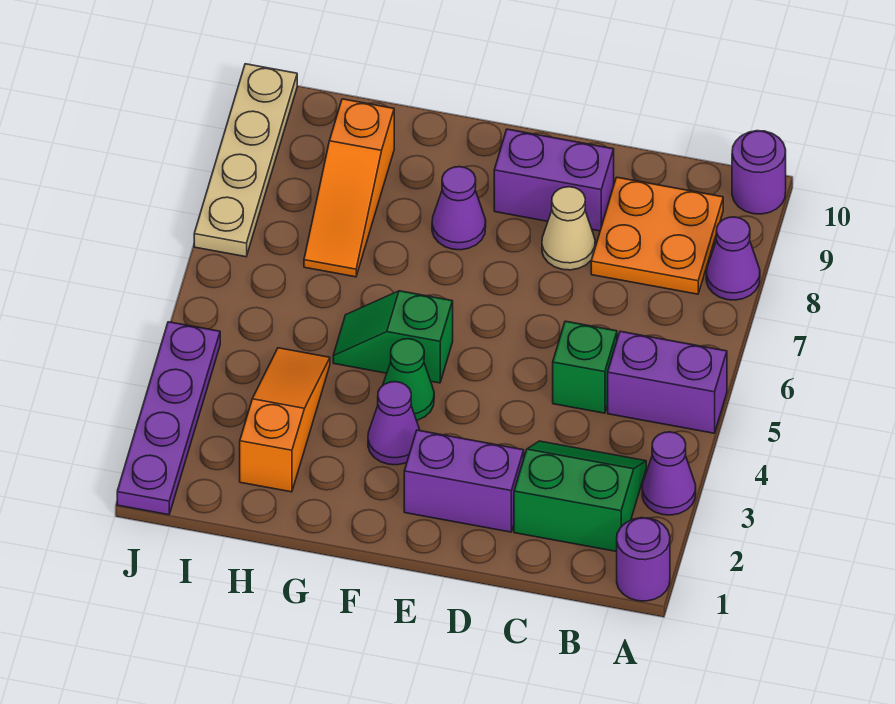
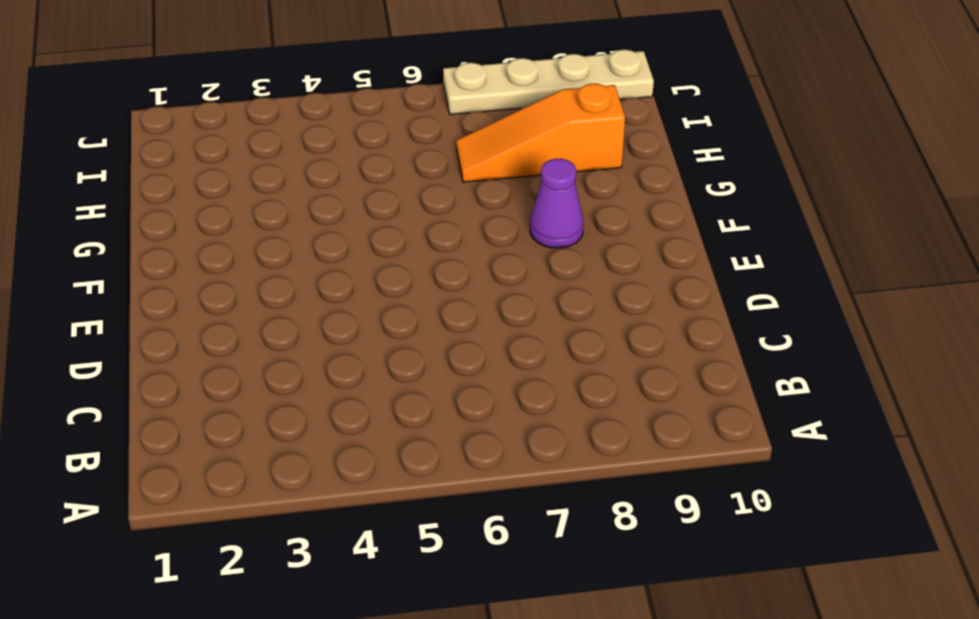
none -> purple 1x1 round brick [617,518,670,601]
none -> purple 1x1 cone [642,432,696,515]
none -> purple 1x2 brick [608,331,727,433]

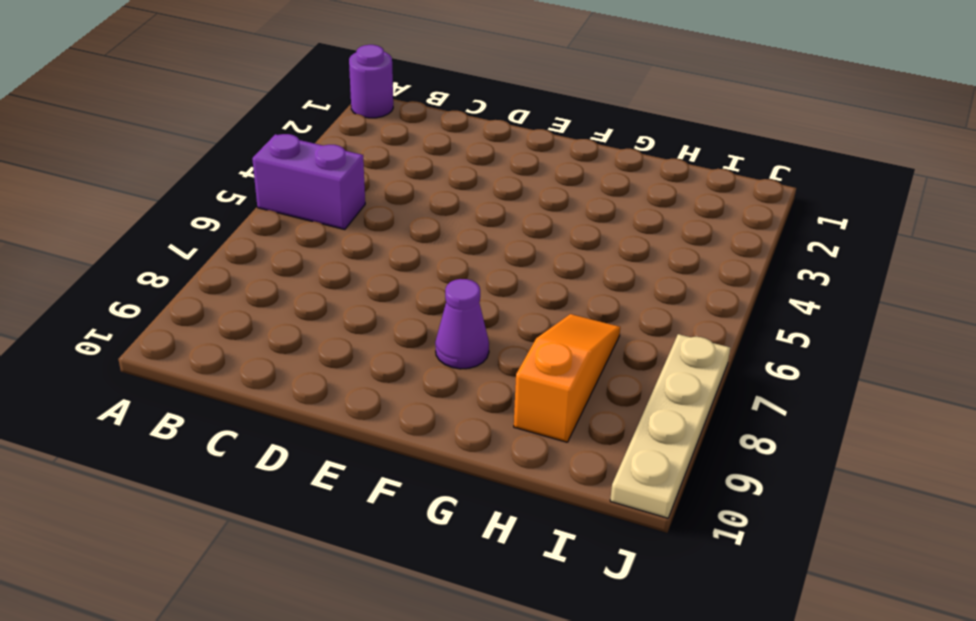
none -> purple 1x1 cone [642,432,696,515]
none -> purple 1x1 cone [706,217,760,300]
none -> purple 1x1 round brick [732,131,786,214]

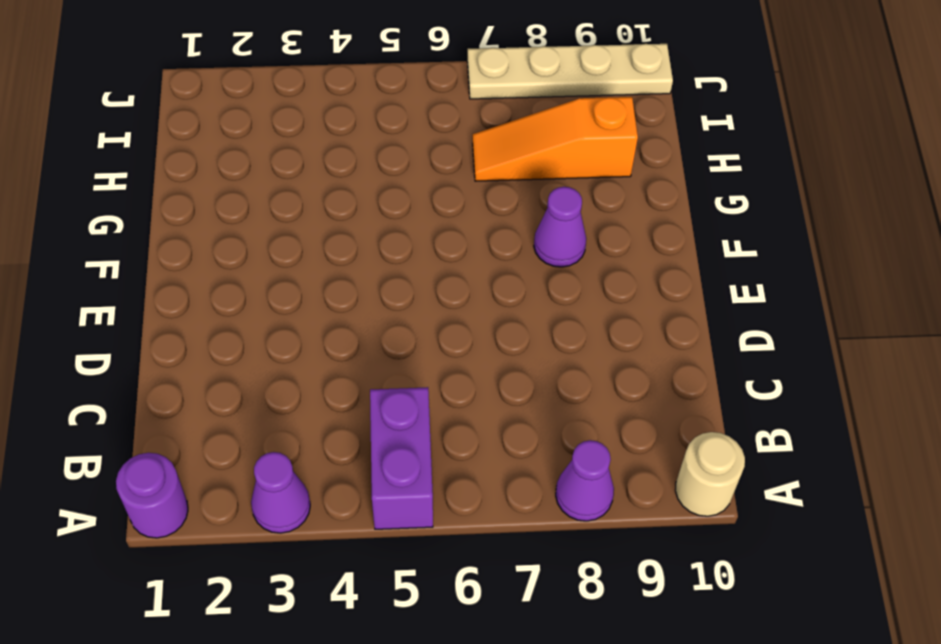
tan 1x1 round brick [675,432,745,516] -> purple 1x1 round brick [732,131,786,214]
none -> green 2x2 slope [514,441,646,552]
none -> orange 2x2 plate [591,177,723,294]
none -> green 1x1 brick [553,321,617,413]

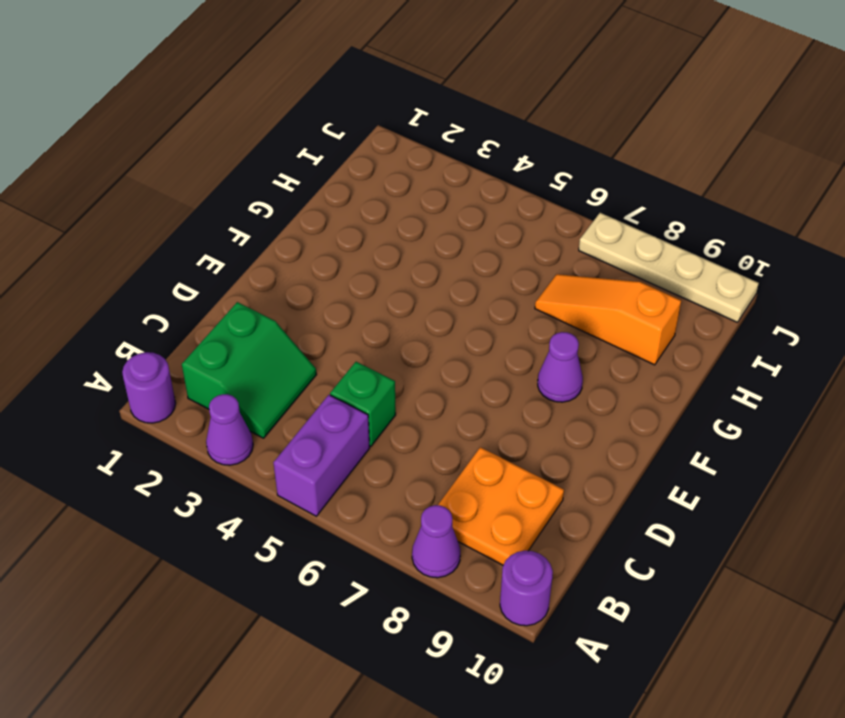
none -> purple 1x2 brick [404,430,524,532]
none -> tan 1x1 cone [542,187,595,270]
none -> purple 1x2 brick [494,129,614,231]

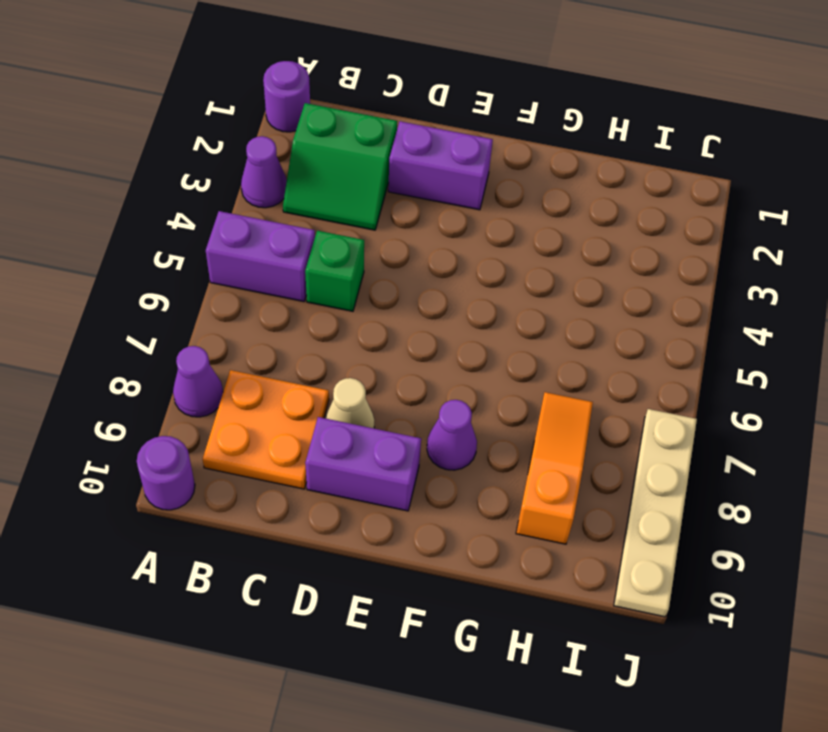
none -> purple 1x1 cone [368,382,420,465]
none -> green 1x1 cone [383,339,434,420]
none -> green 1x2 slope [333,291,453,383]

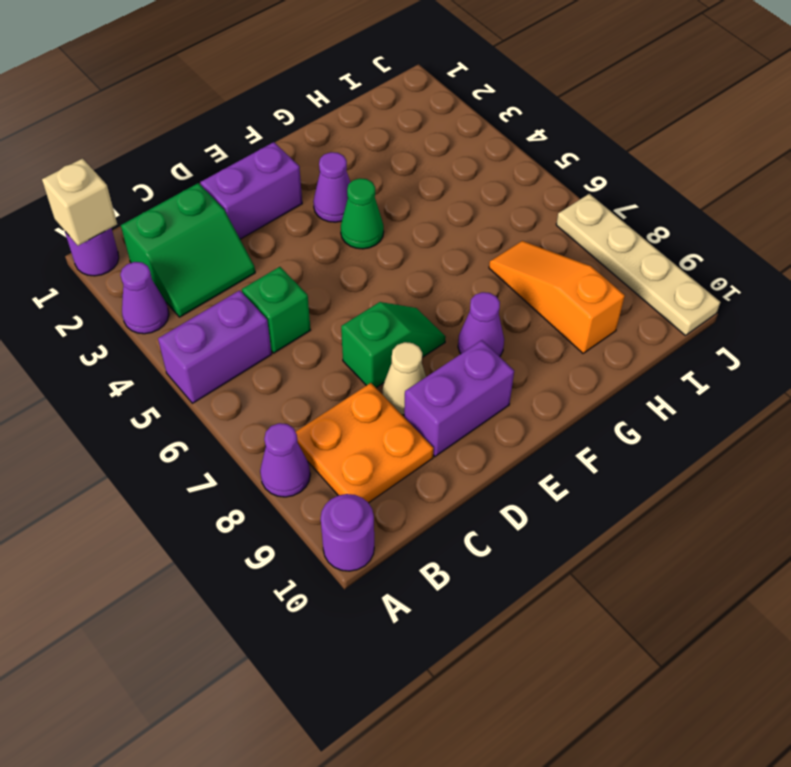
tan 1x1 brick [42,159,117,246] -> none
green 1x2 slope [341,302,446,388] -> green 1x2 slope moved to [333,291,453,383]
none -> orange 1x3 slope [240,348,330,492]
none -> purple 1x4 plate [117,322,220,515]

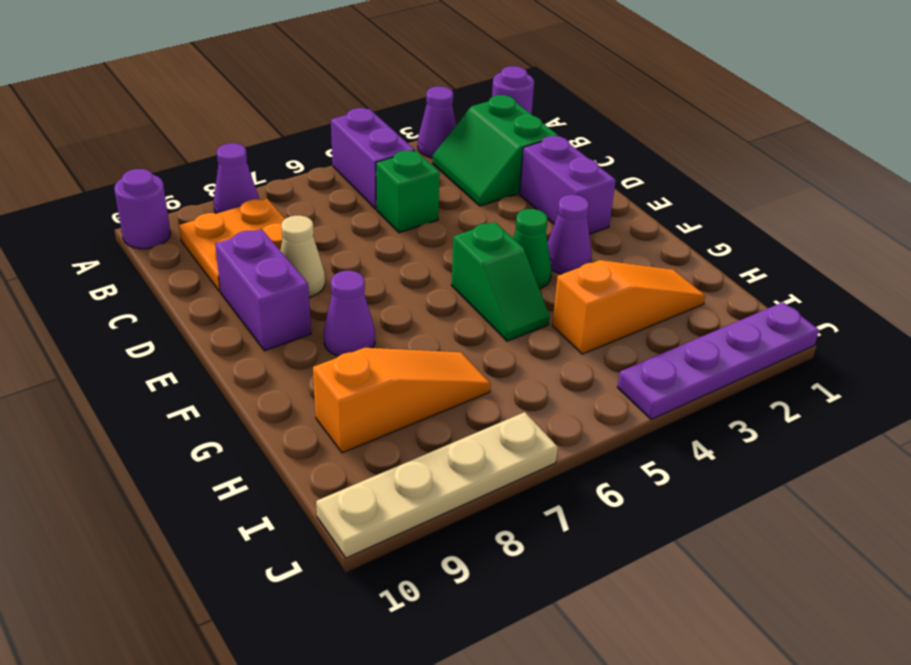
orange 1x3 slope [552,260,705,354] -> orange 1x3 slope turned to [240,348,330,492]

